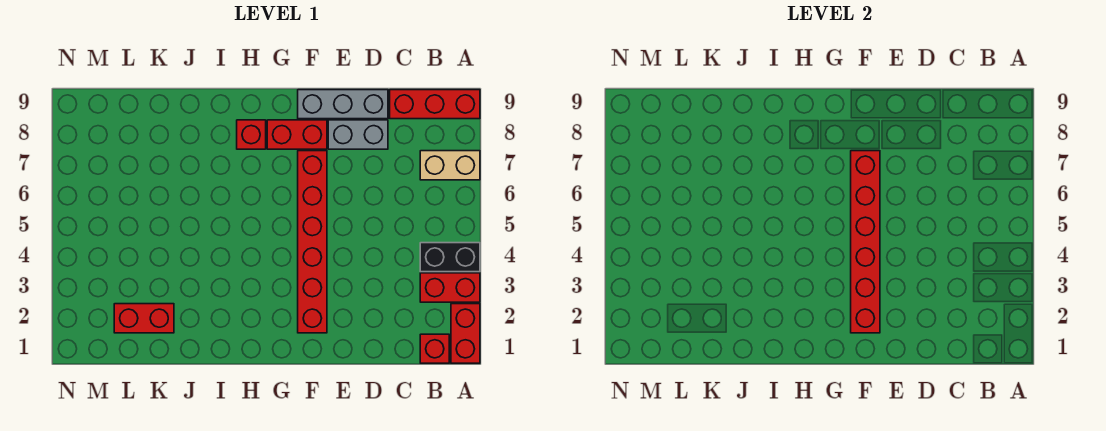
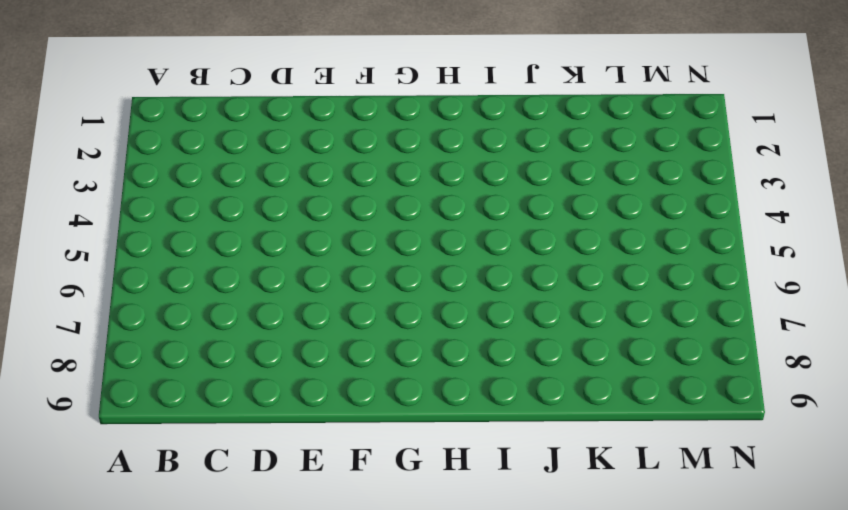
none -> red 1x2 brick [451,304,480,363]
none -> red 1x2 brick [420,273,480,302]
none -> black 1x2 brick [420,243,480,272]

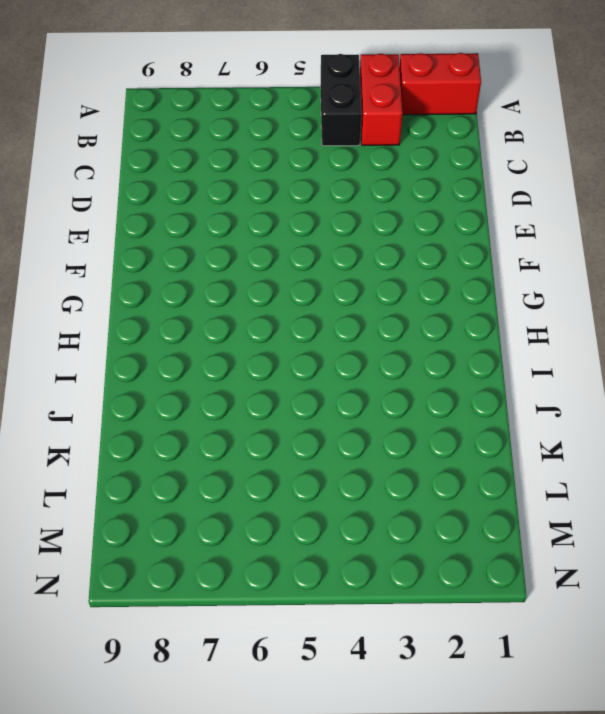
none -> tan 1x2 brick [420,151,480,180]
none -> red 1x3 brick [390,90,480,119]
none -> red 1x1 brick [420,334,449,363]

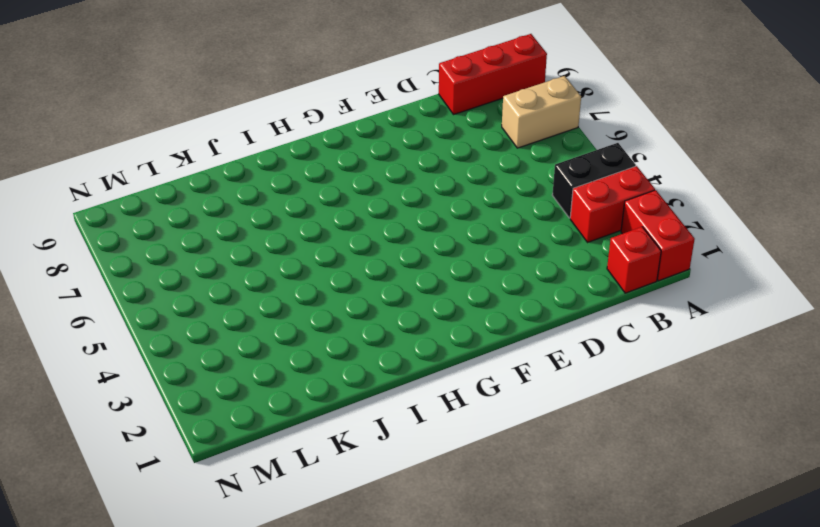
none -> grey 1x2 brick [328,120,388,149]
none -> grey 1x3 brick [298,90,388,119]
none -> red 1x6 brick [298,151,327,333]

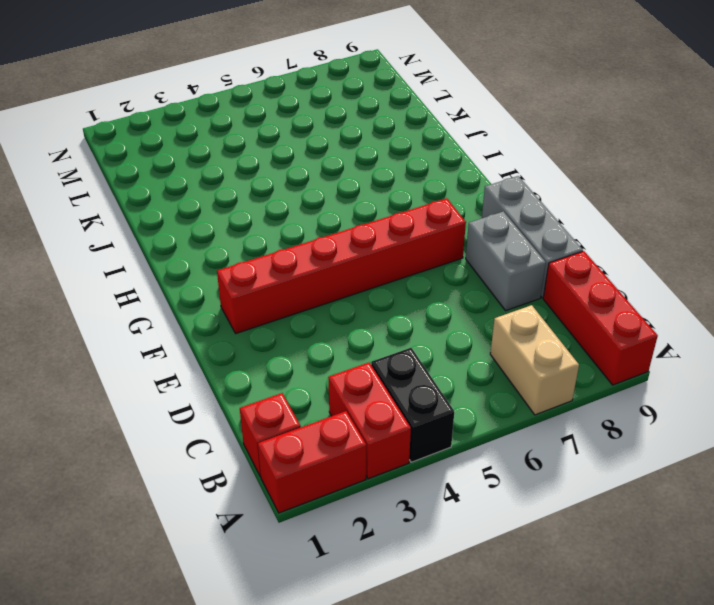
none -> red 1x2 brick [267,120,327,149]
none -> red 1x1 brick [237,120,266,149]
none -> red 1x2 brick [114,304,174,333]

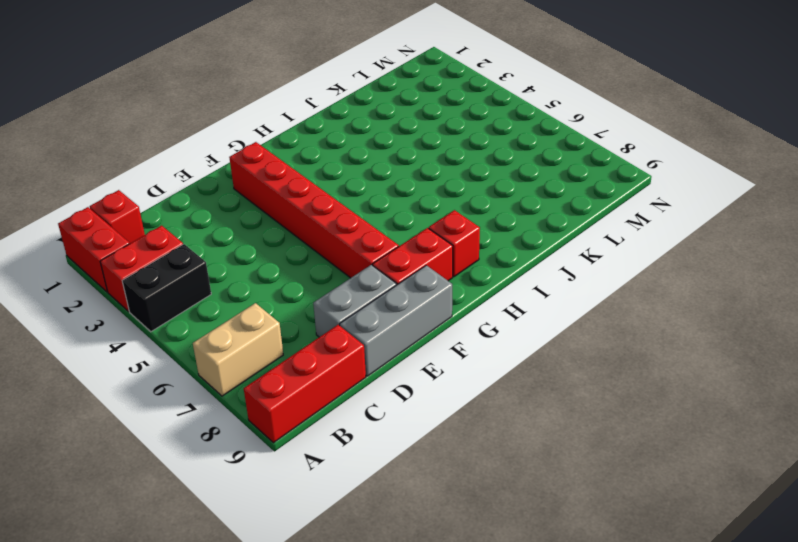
none -> red 1x2 brick [114,304,174,333]
none -> red 1x6 brick [851,151,880,333]

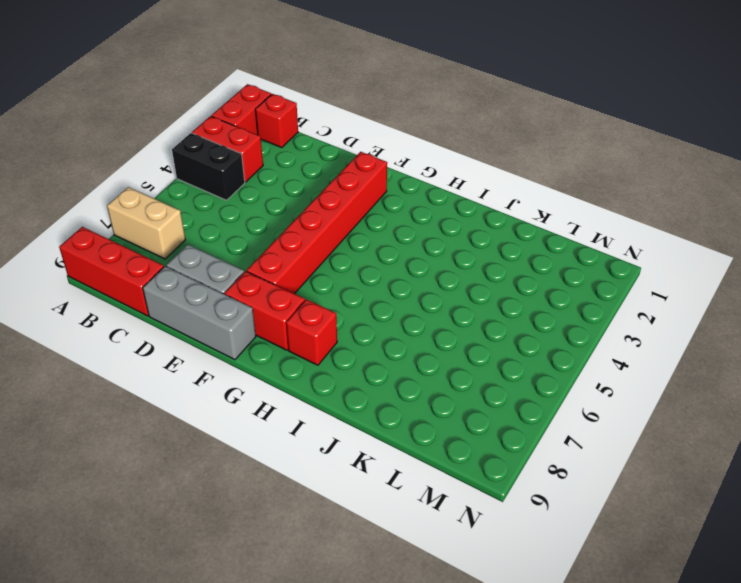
none -> red 1x2 brick [114,304,174,333]
none -> red 1x6 brick [851,151,880,333]

